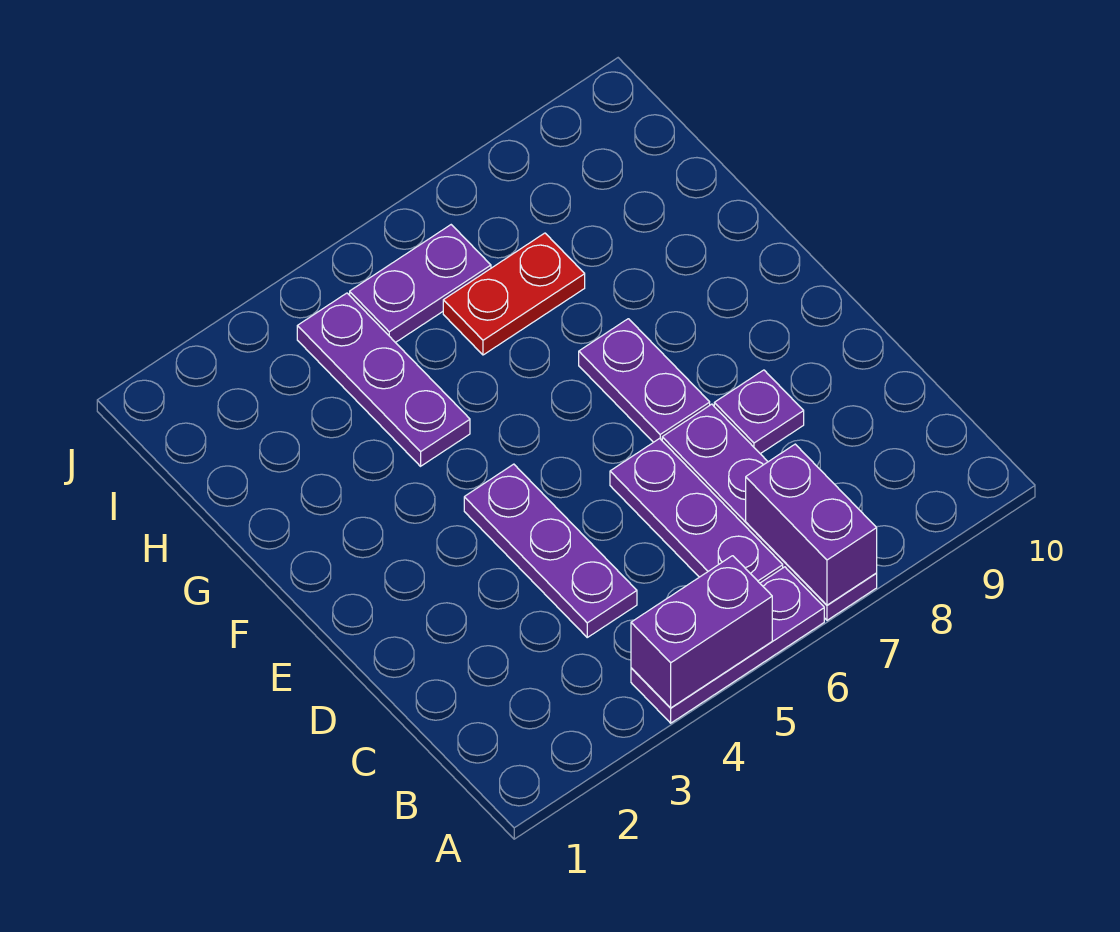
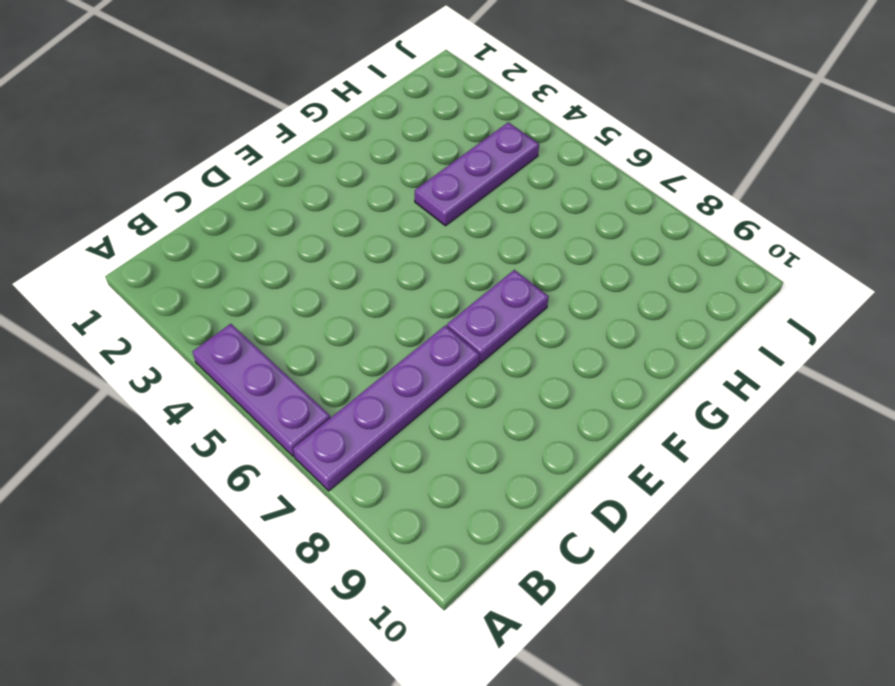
none -> purple 1x3 plate [610,438,783,583]
none -> purple 1x3 plate [464,464,637,637]

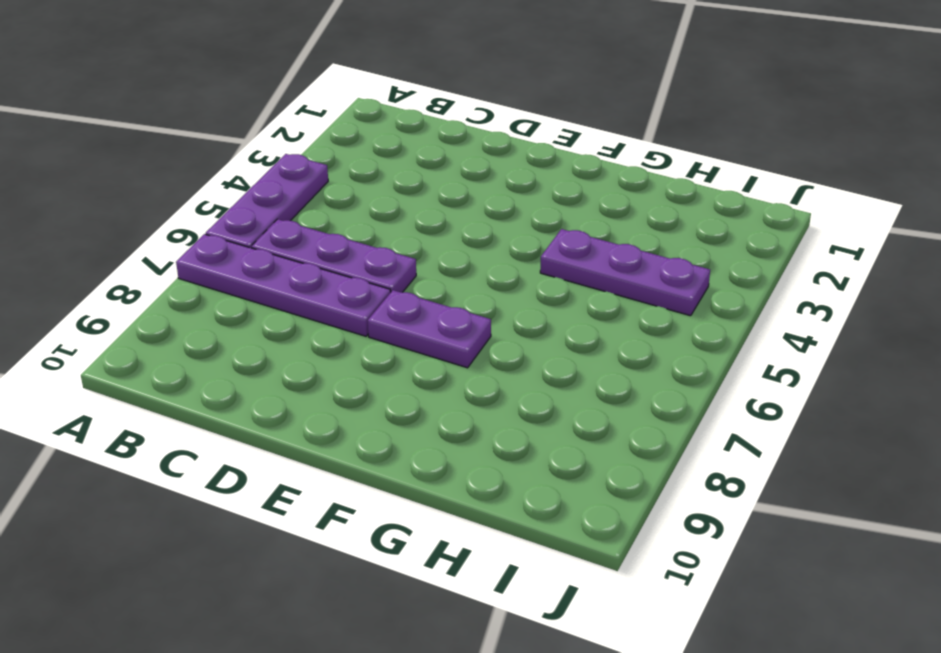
none -> purple 1x3 plate [464,464,637,637]
none -> purple 1x1 plate [714,370,804,454]

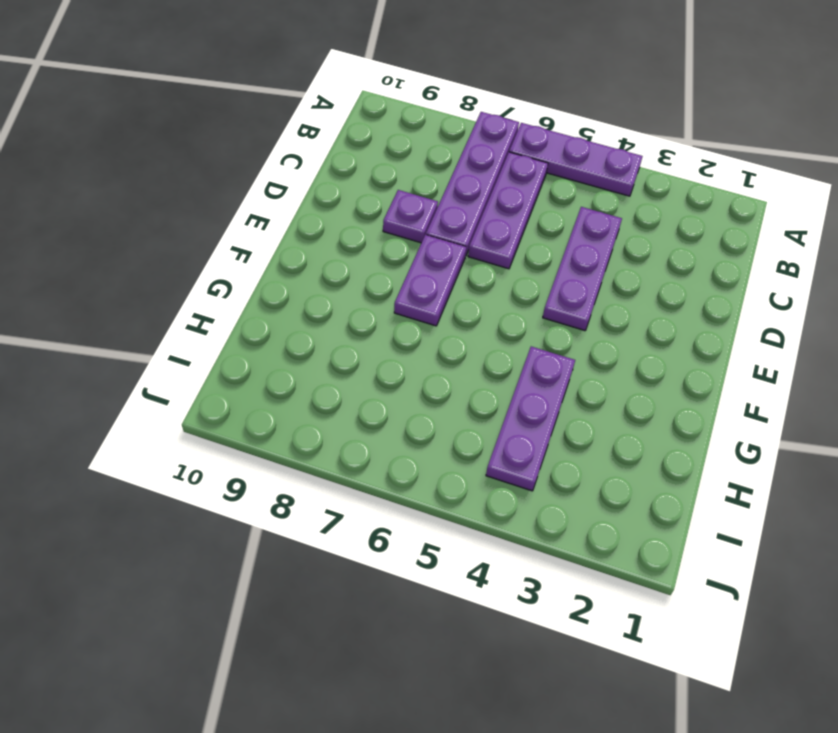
none -> red 1x2 plate [443,233,585,355]
none -> purple 1x2 plate [350,225,491,343]

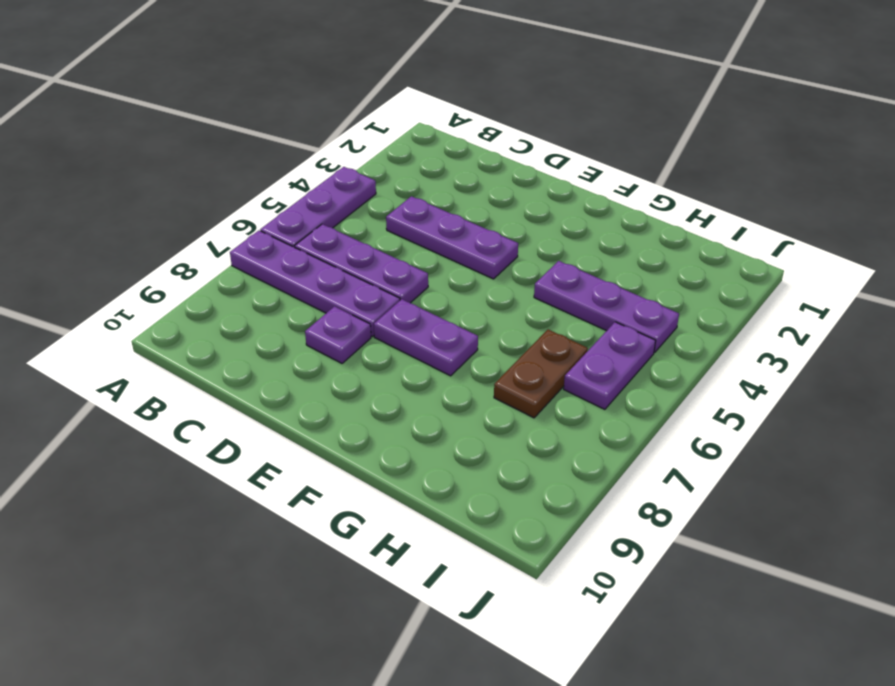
brown 1x2 plate [494,329,588,418] -> red 1x2 plate [443,233,585,355]
none -> purple 1x2 brick [631,556,772,708]
none -> purple 1x2 brick [746,444,877,605]

